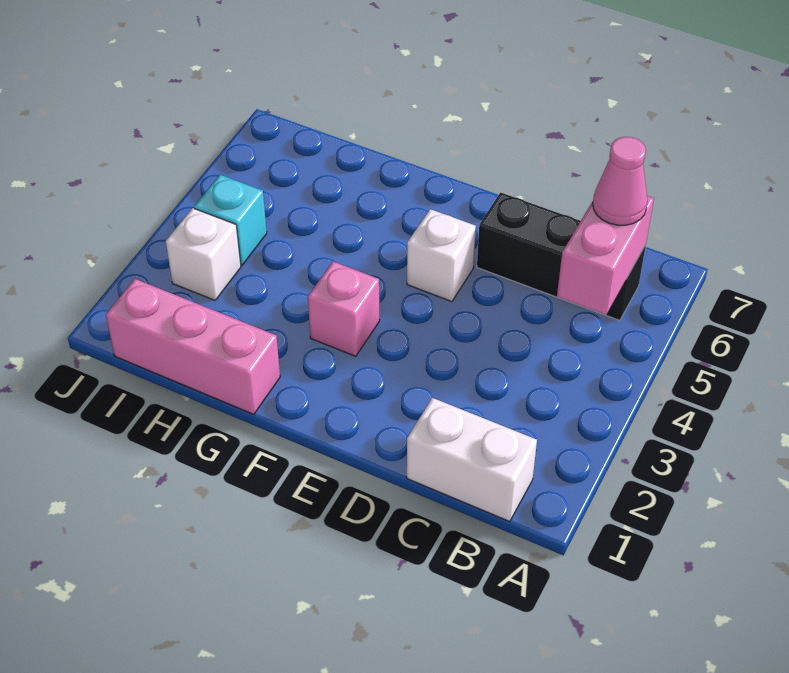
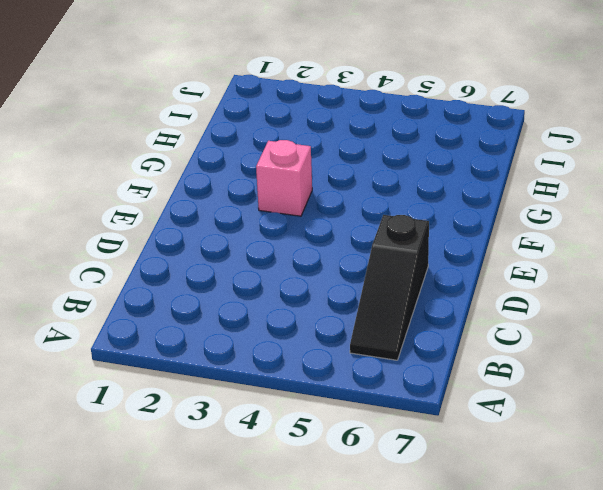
black 1x3 slope [350,215,429,360] -> black 1x3 brick [477,193,646,320]
none -> white 1x2 brick [407,398,537,522]
none -> white 1x1 brick [407,209,476,302]

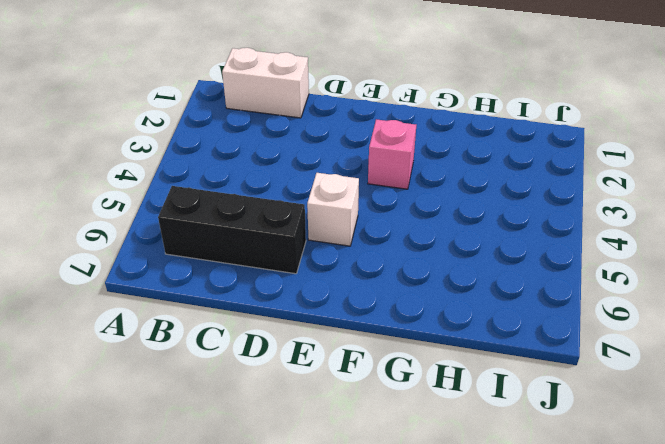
none -> pink 1x3 brick [106,279,280,414]
none -> white 1x1 brick [166,208,241,300]

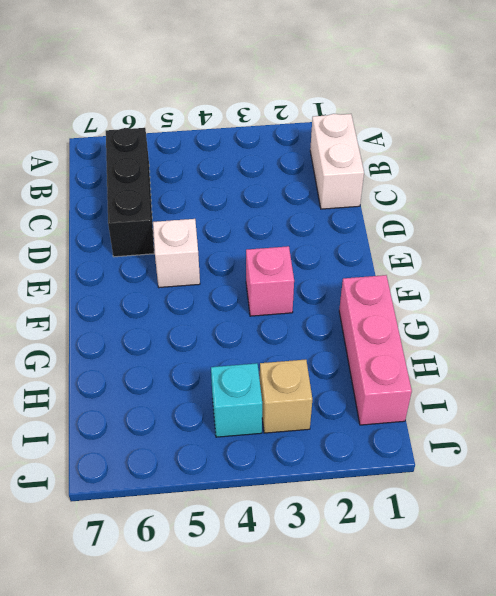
tan 1x1 brick [260,360,312,433] -> white 1x1 brick [166,208,241,300]
none -> pink 1x2 brick [557,196,654,315]
none -> pink 1x1 cone [593,137,648,225]

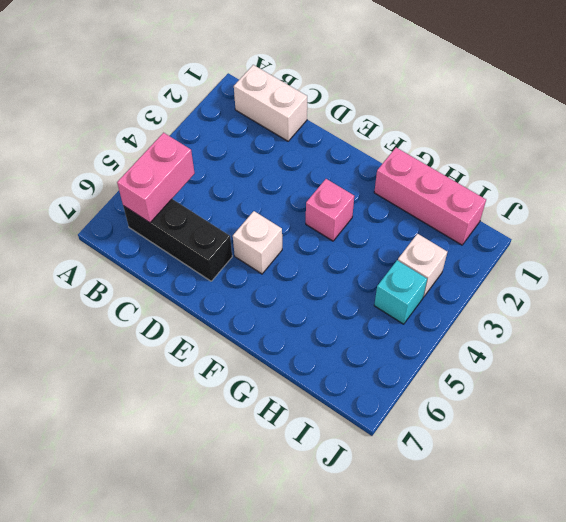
none -> pink 1x1 cone [593,137,648,225]

